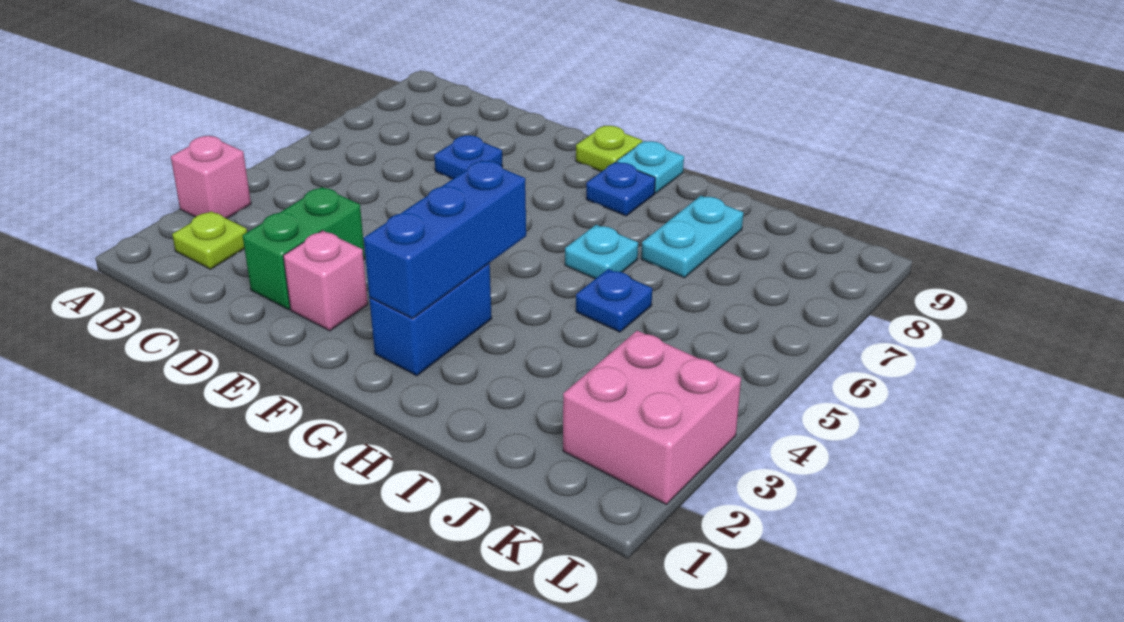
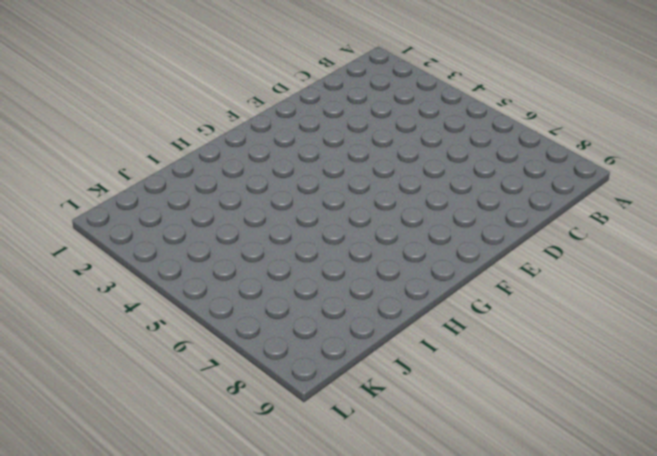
none -> pink 1x1 brick [171,136,251,219]
none -> lime 1x1 plate [172,211,247,269]
none -> green 1x2 brick [243,187,365,309]

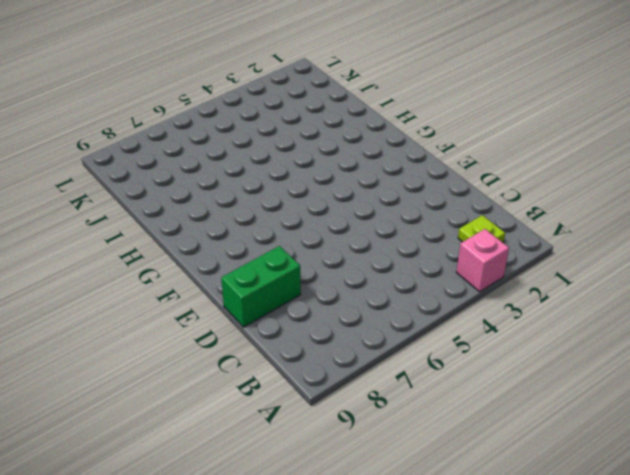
green 1x2 brick [221,246,301,327] -> green 1x2 brick moved to [243,187,365,309]
none -> blue 1x1 plate [434,135,503,179]
none -> pink 1x1 brick [283,230,368,331]
none -> lime 1x1 plate [576,126,642,172]

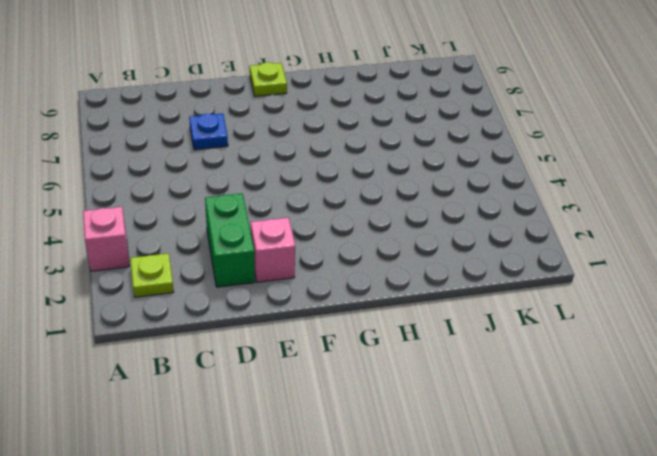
none -> blue 1x2 brick [369,264,492,376]
none -> blue 1x1 plate [586,162,655,216]
none -> cyan 1x1 plate [617,141,684,193]

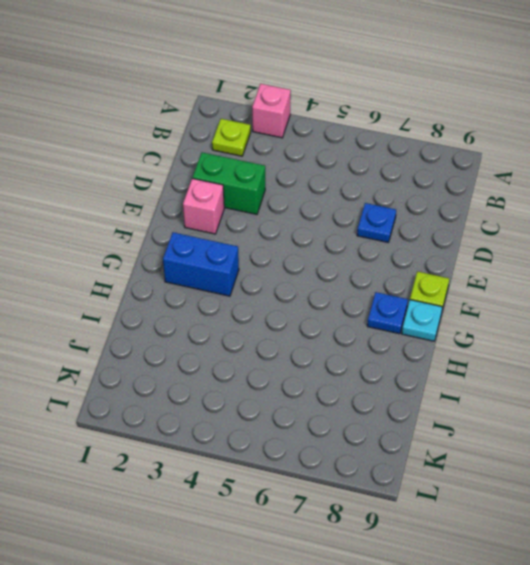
none -> cyan 1x1 plate [565,225,638,279]
none -> blue 1x1 plate [576,269,652,332]
none -> cyan 1x2 plate [641,196,743,278]

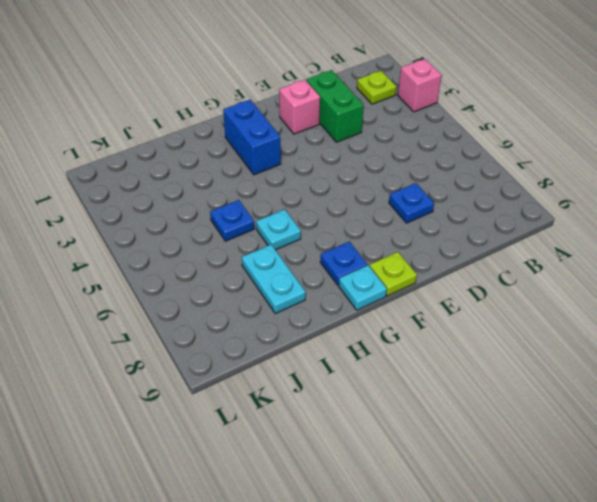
none -> pink 2x2 brick [563,331,741,505]
none -> blue 1x3 brick [364,160,526,318]

